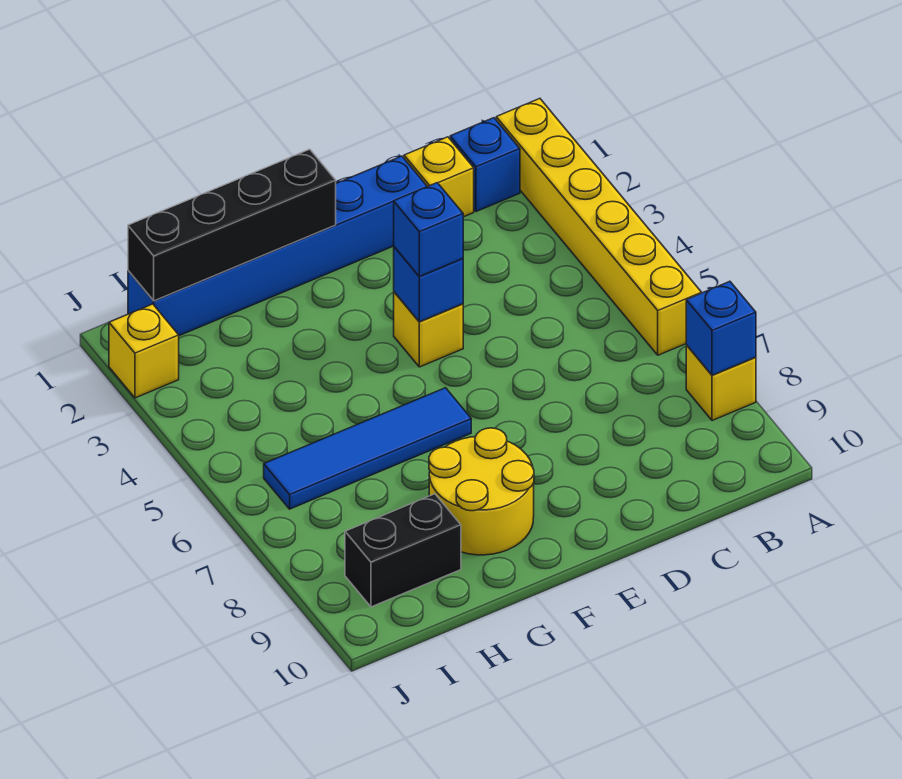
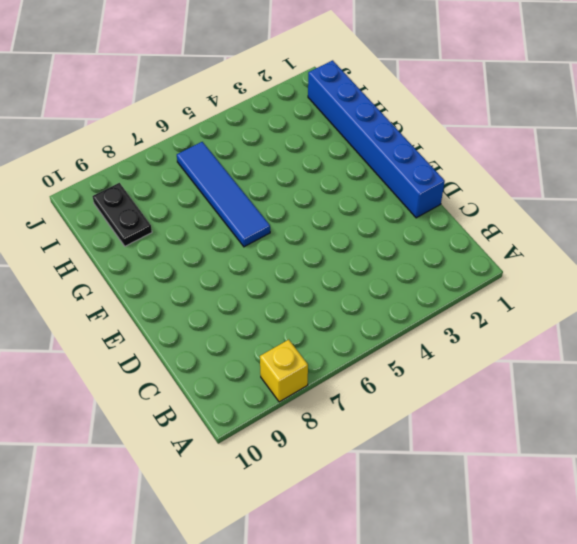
black 1x2 plate [93,183,152,246] -> black 1x2 brick [345,494,461,607]
none -> yellow 1x6 brick [496,99,701,355]
none -> blue 1x1 brick [450,118,520,212]
none -> yellow 1x1 brick [404,137,474,217]

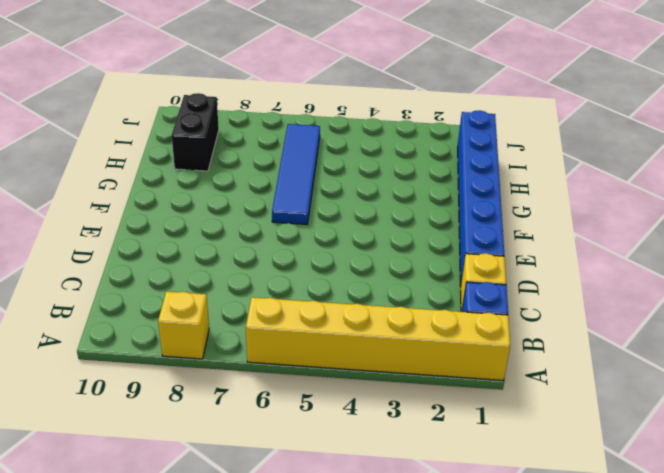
none -> yellow 1x1 brick [394,292,463,367]
none -> yellow 2x2 round brick [429,428,534,555]
none -> yellow 1x1 brick [109,304,179,398]

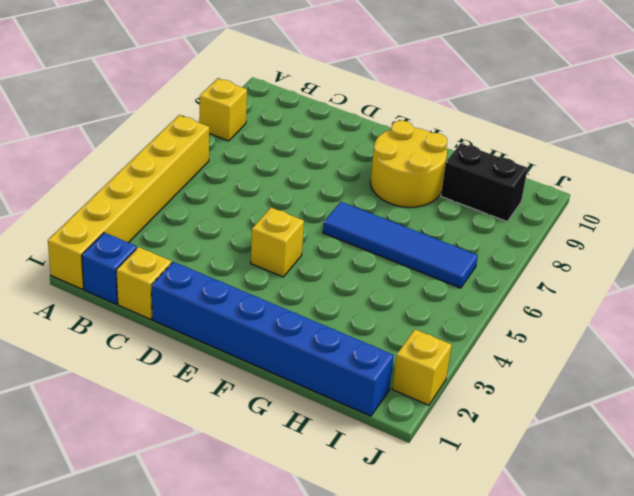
none -> blue 1x1 brick [686,281,756,375]
none -> blue 1x1 brick [394,247,463,322]
none -> black 1x4 brick [128,149,336,301]

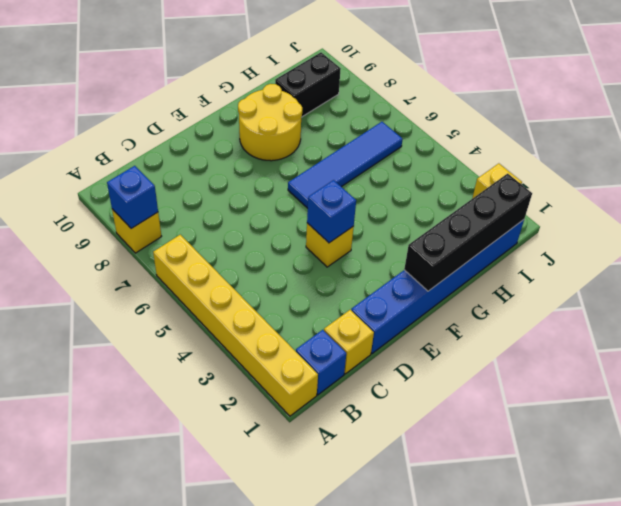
none -> blue 1x1 brick [394,183,463,276]

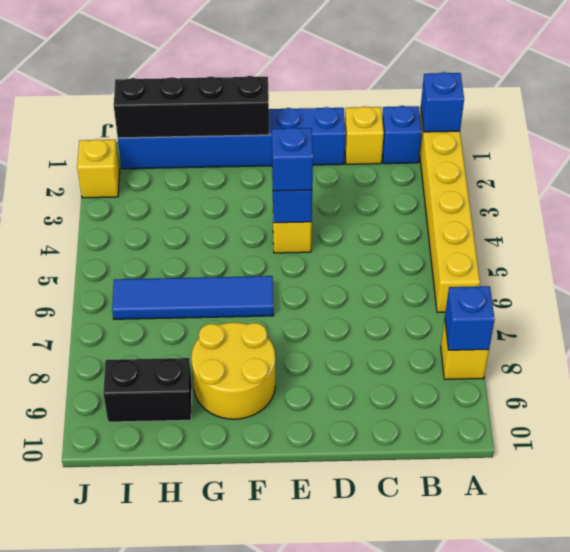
blue 1x1 brick [421,72,464,132] -> none

